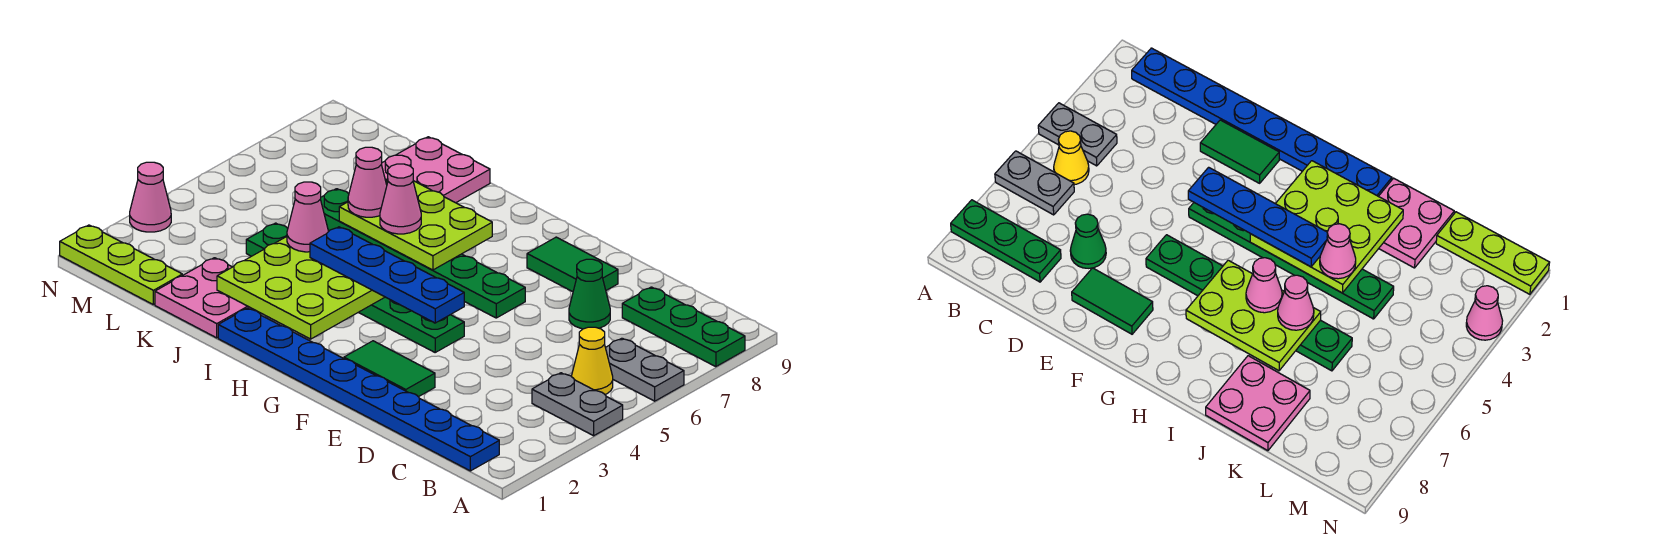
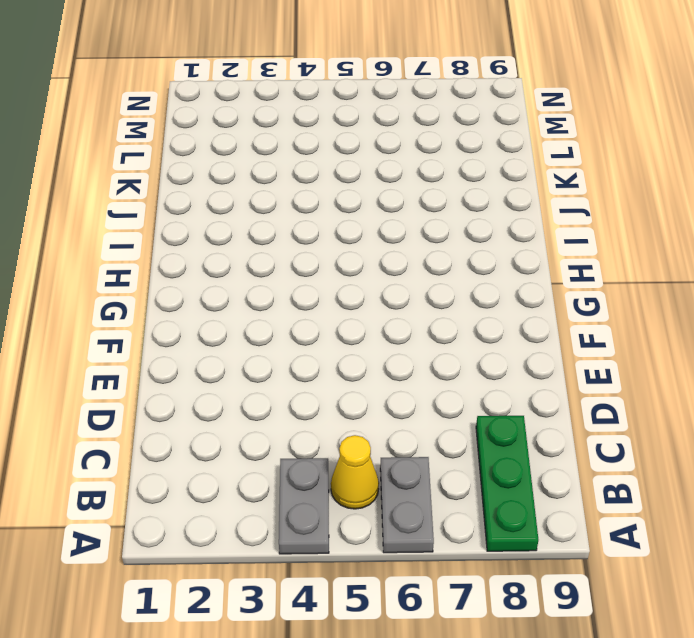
none -> blue 1x8 plate [218,308,499,471]
none -> green 1x1 cone [569,259,610,329]
none -> green 1x2 tile [344,341,435,397]

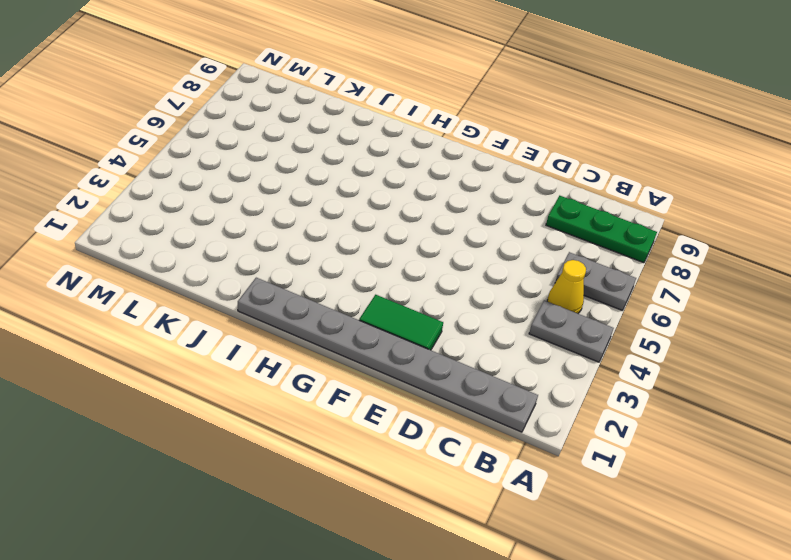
grey 1x8 plate [238,278,538,432] -> blue 1x8 plate [218,308,499,471]
none -> green 1x1 cone [569,259,610,329]
none -> green 1x2 tile [527,237,618,292]
none -> green 1x6 plate [246,223,464,352]

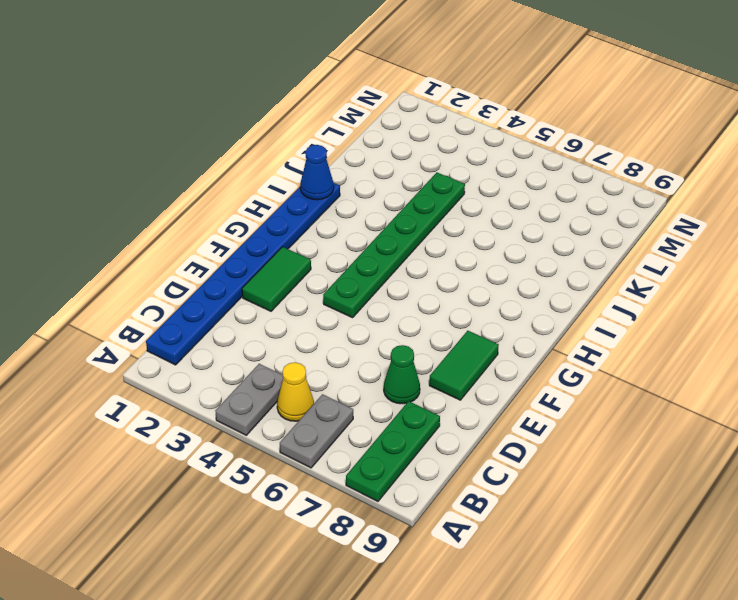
blue 1x1 cone [300,145,334,200] -> none
none -> green 1x6 plate [321,189,525,318]
none -> pink 2x2 plate [155,258,260,338]
none -> pink 2x2 plate [381,137,490,203]

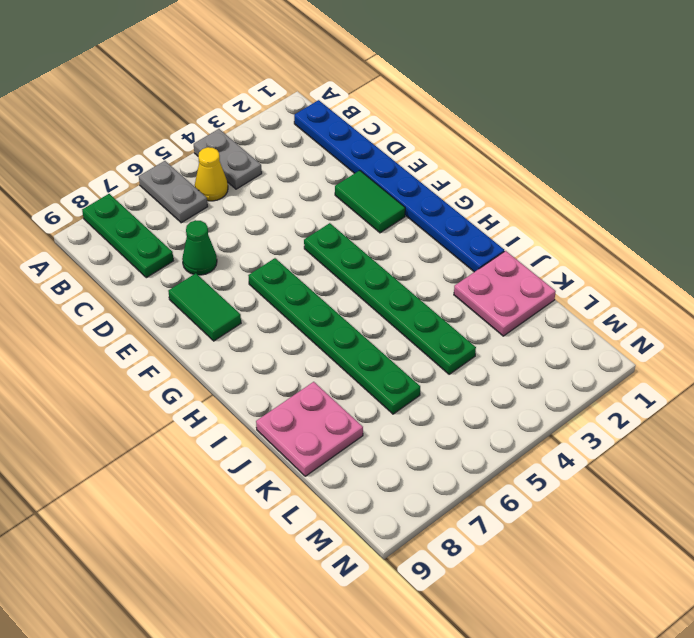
none -> lime 1x3 plate [60,225,182,305]
none -> pink 1x1 cone [130,162,171,232]
none -> lime 3x3 plate [217,237,385,339]

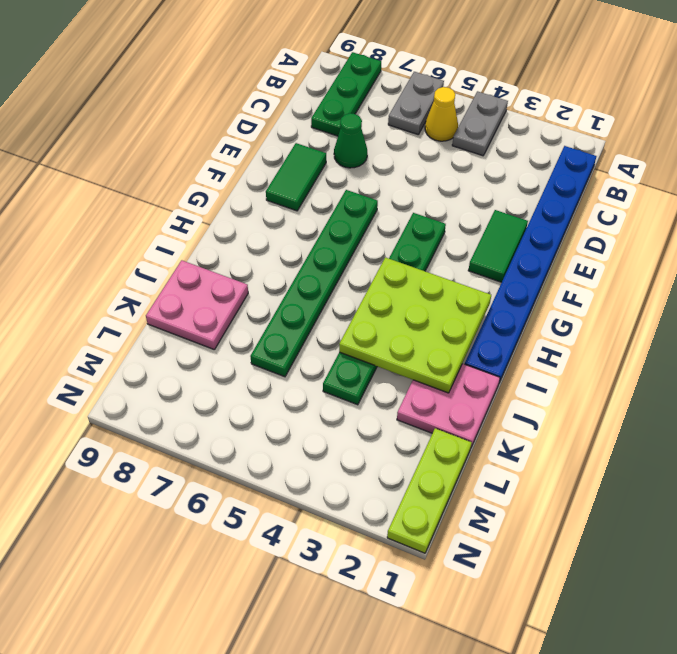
none -> pink 1x1 cone [130,162,171,232]
none -> lime 2x3 plate [339,179,492,270]
none -> blue 1x4 plate [310,227,464,323]

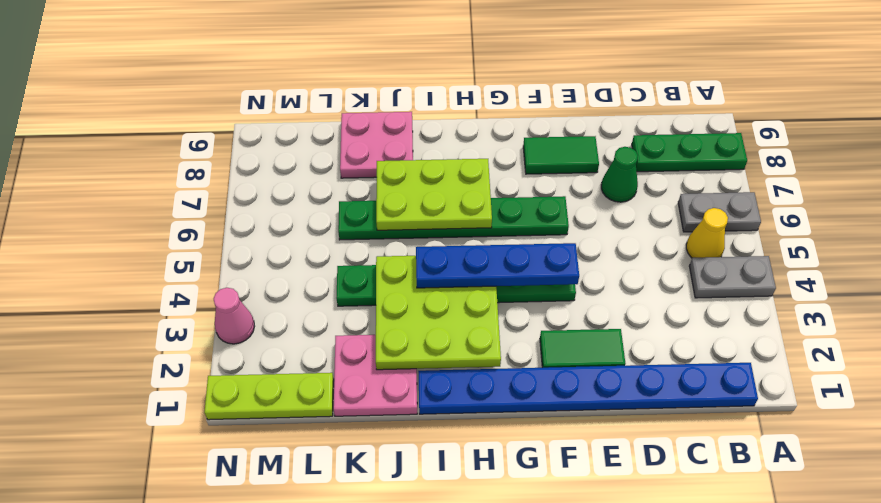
none -> pink 1x1 cone [380,164,421,234]
none -> pink 1x1 cone [287,182,328,252]
none -> pink 1x1 cone [348,147,387,217]

